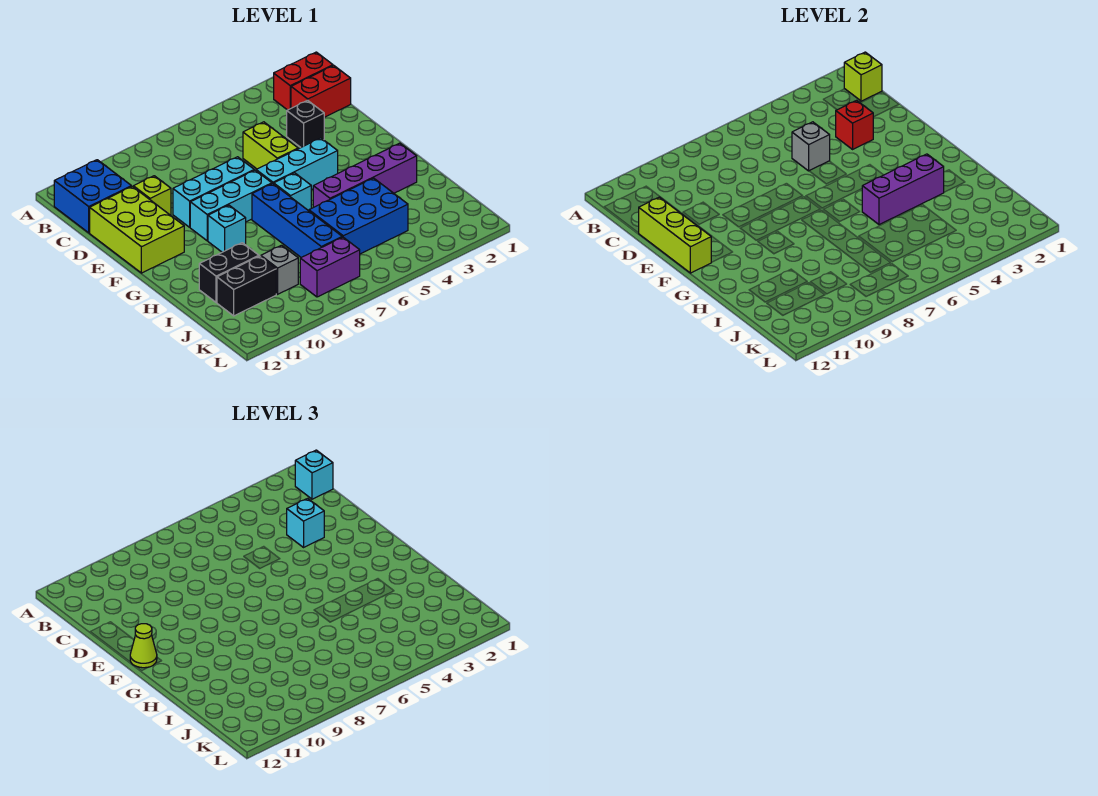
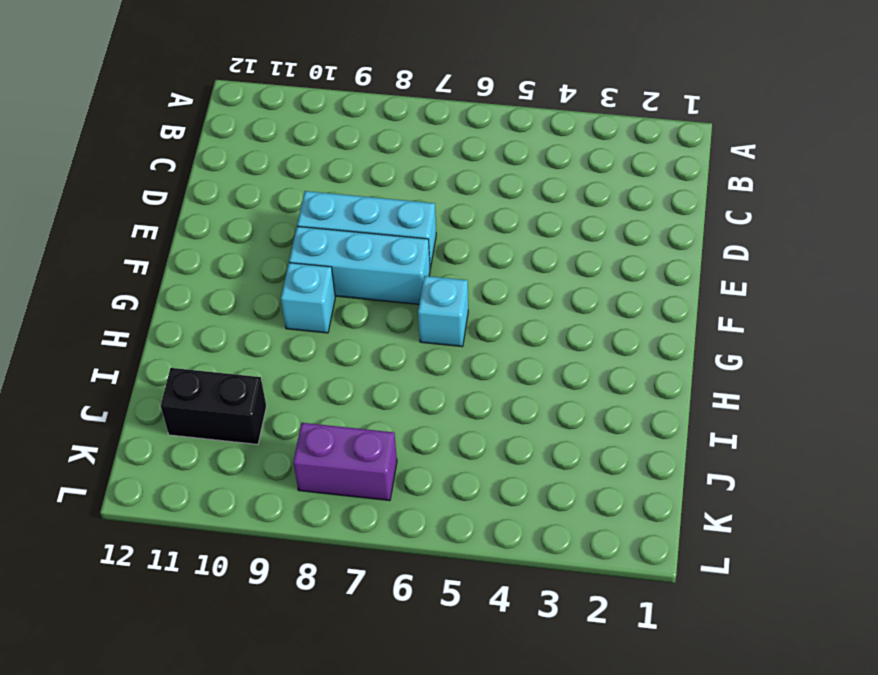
none -> red 1x2 brick [274,52,333,110]
none -> blue 2x2 brick [54,160,131,233]
none -> red 1x2 brick [291,66,351,117]

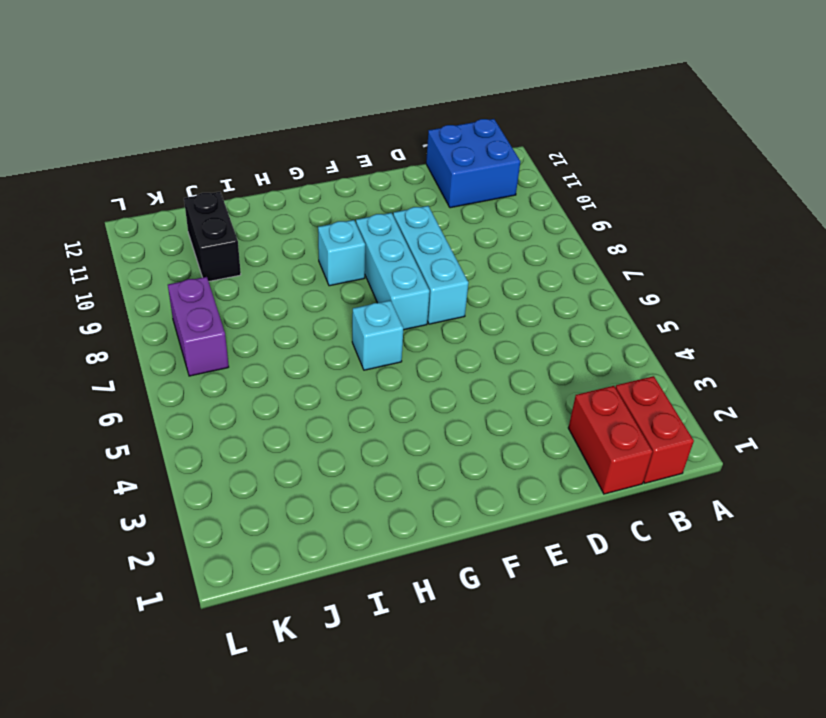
none -> black 1x1 brick [287,100,324,147]
none -> lime 1x2 brick [243,122,298,169]
none -> lime 1x1 brick [133,176,171,215]

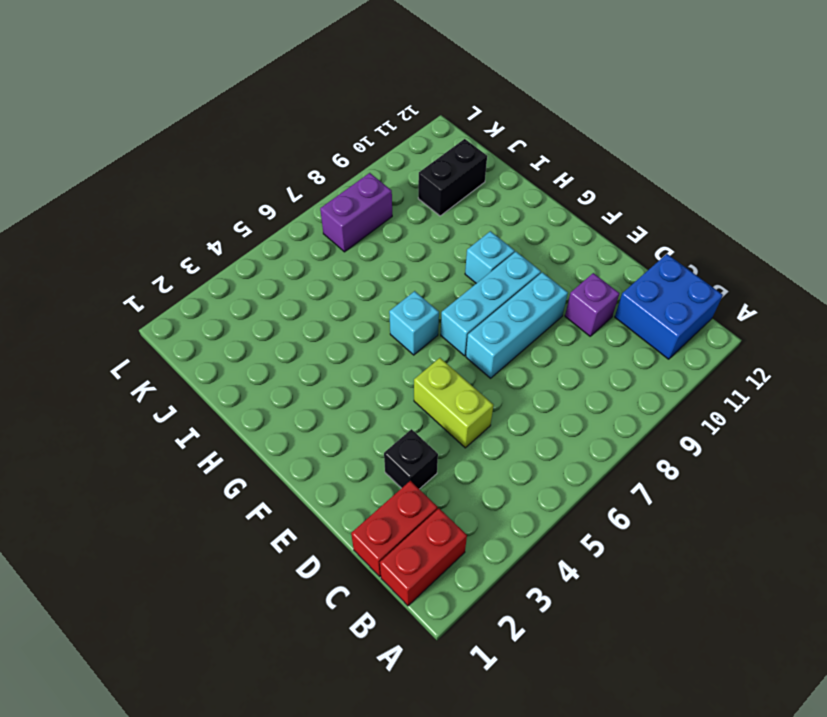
purple 1x1 brick [565,273,619,336] -> lime 1x1 brick [133,176,171,215]
none -> lime 2x3 brick [90,186,184,273]
none -> cyan 1x3 brick [256,138,338,190]
none -> blue 1x4 brick [252,184,342,257]

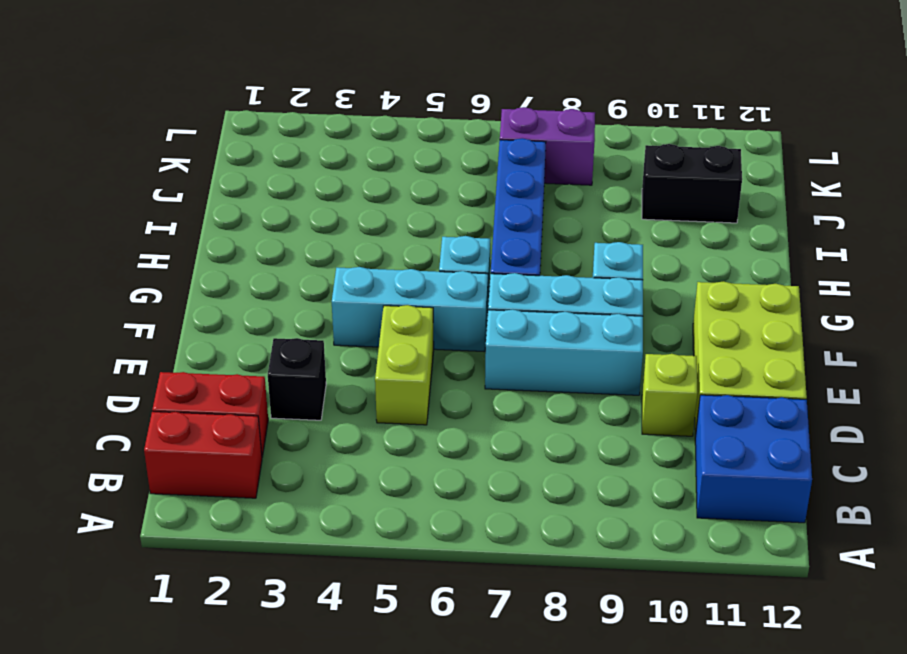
none -> purple 1x4 brick [313,143,417,207]
none -> blue 2x3 brick [309,178,408,254]
none -> black 1x2 brick [199,243,259,303]

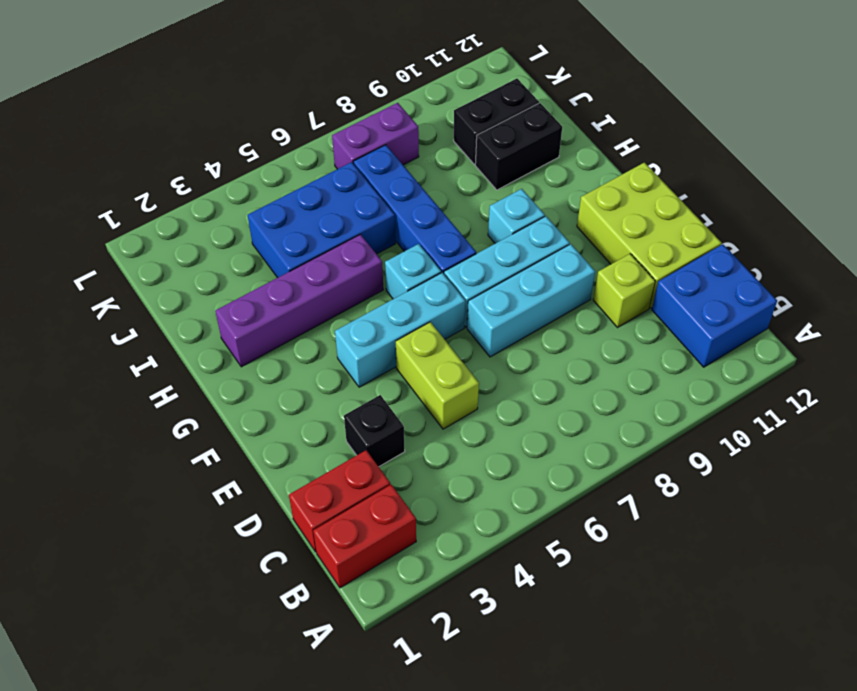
none -> grey 1x1 brick [261,245,298,294]
none -> lime 1x1 brick [844,52,882,101]
none -> red 1x1 brick [836,100,873,149]

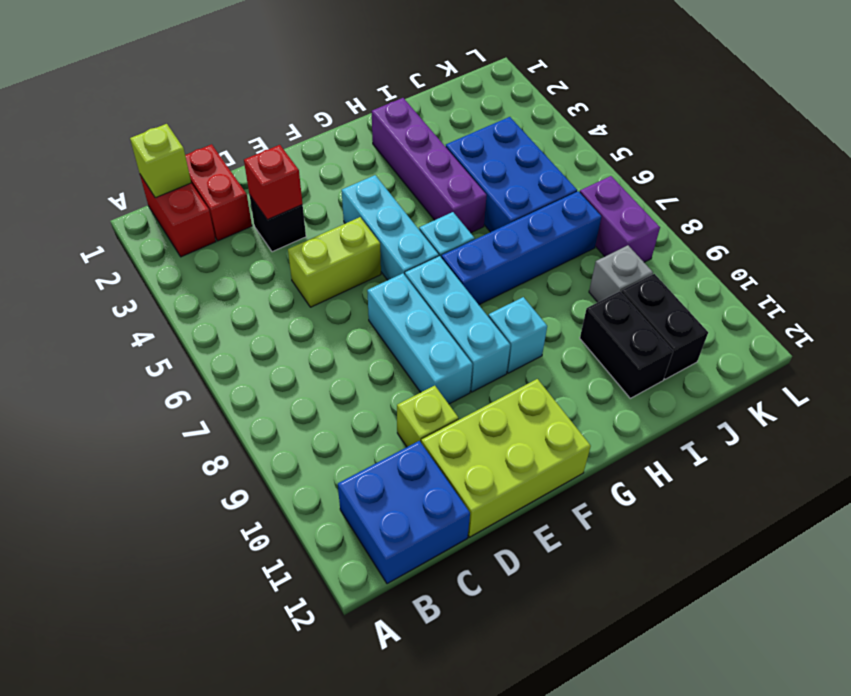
none -> grey 1x1 brick [792,122,830,171]
none -> lime 1x3 brick [639,197,711,273]
none -> purple 1x3 brick [862,154,944,225]

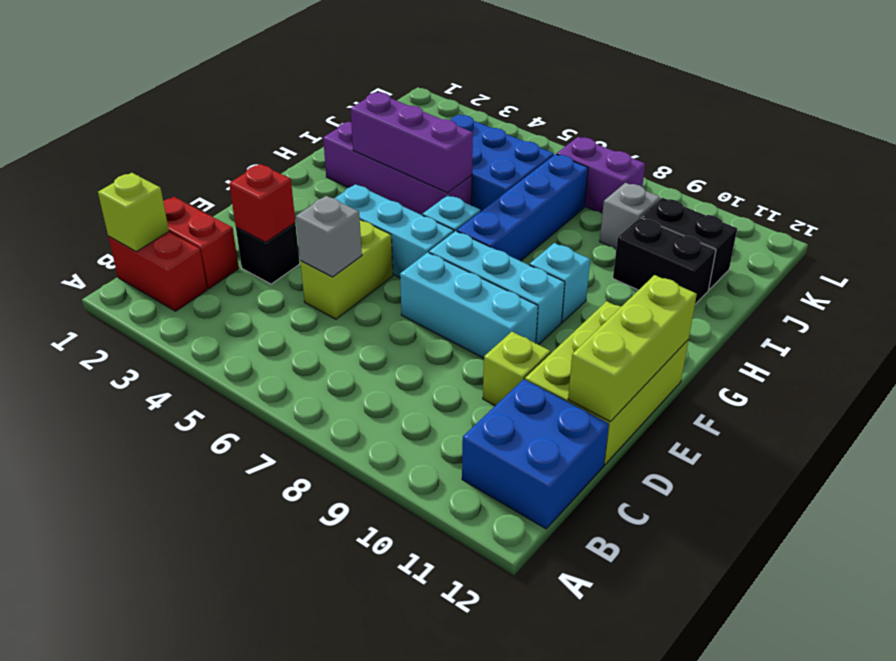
none -> cyan 1x1 brick [295,450,333,499]
none -> cyan 1x1 brick [287,498,324,547]
none -> lime 1x1 cone [130,624,157,668]

